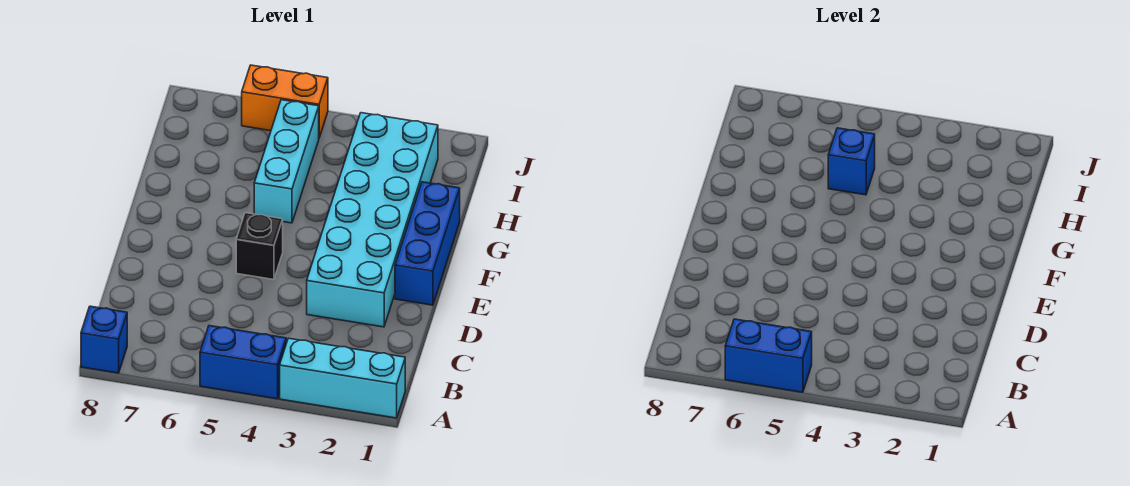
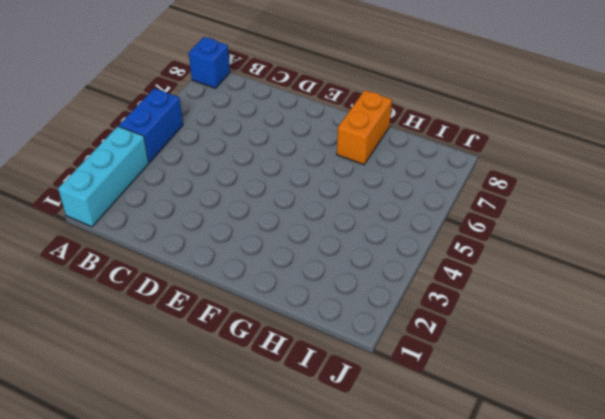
orange 1x2 brick [337,90,392,165] -> orange 1x2 brick moved to [242,65,328,137]
none -> cyan 2x6 brick [307,113,438,327]
none -> blue 1x3 brick [395,182,460,305]

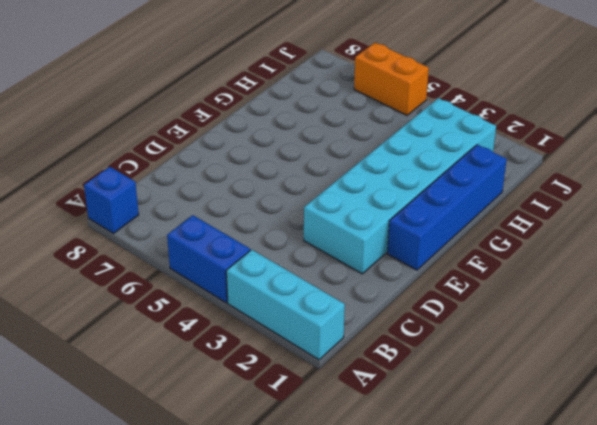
blue 1x4 brick [387,145,507,270] -> blue 1x3 brick [395,182,460,305]
none -> black 1x1 brick [236,213,283,280]
none -> cyan 1x3 brick [254,100,319,223]

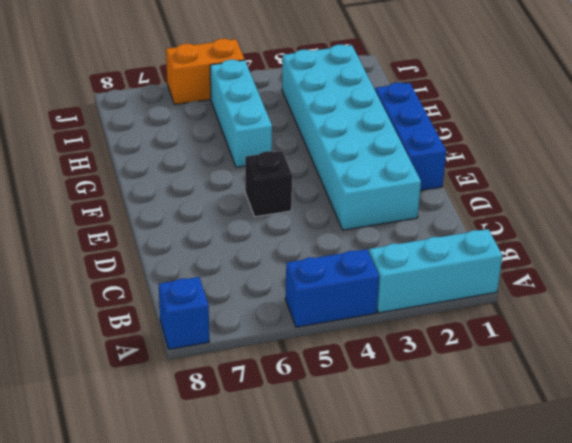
none -> blue 1x2 brick [725,319,812,392]
none -> blue 1x1 brick [828,128,875,195]

